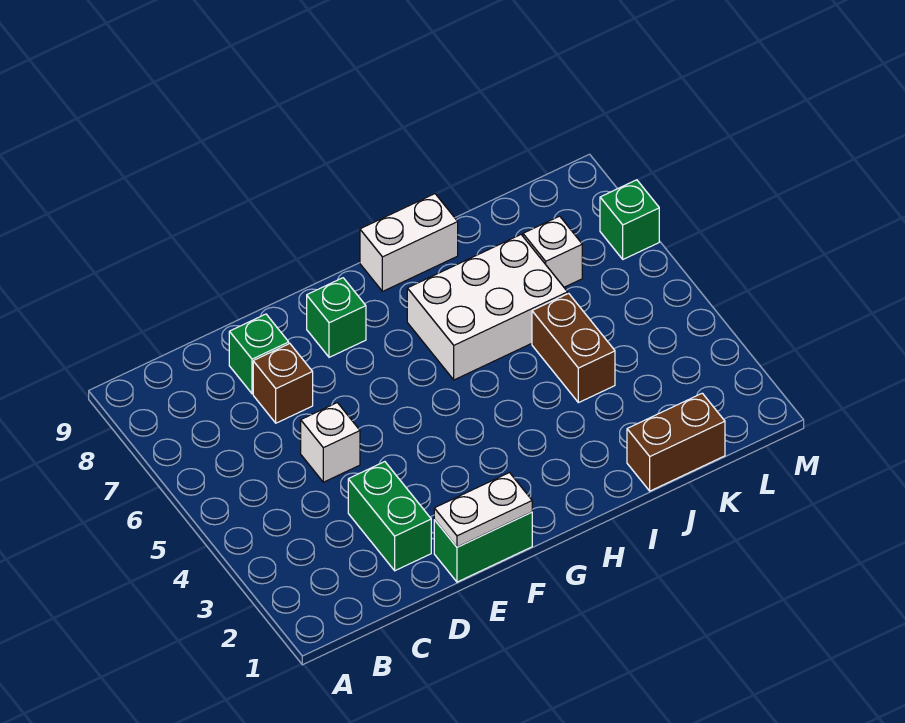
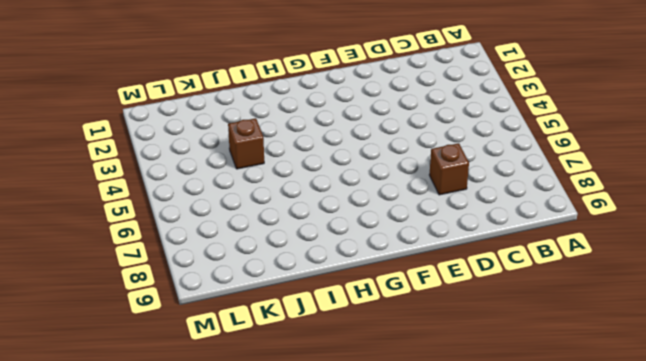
brown 1x1 brick [228,118,264,169] -> brown 1x2 brick [532,293,615,403]
none -> green 1x2 brick [348,462,431,571]
none -> white 1x1 brick [301,403,360,482]
none -> green 1x1 brick [229,314,289,394]

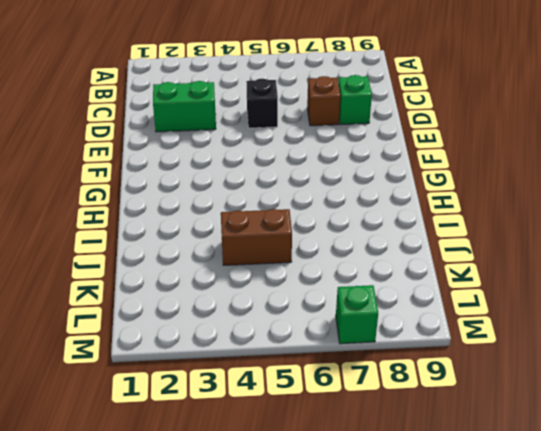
black 1x1 brick [246,79,278,128] -> white 1x1 brick [301,403,360,482]
none -> green 1x2 brick [434,512,532,582]
none -> green 1x1 brick [307,278,366,357]
none -> white 2x3 brick [407,235,568,380]

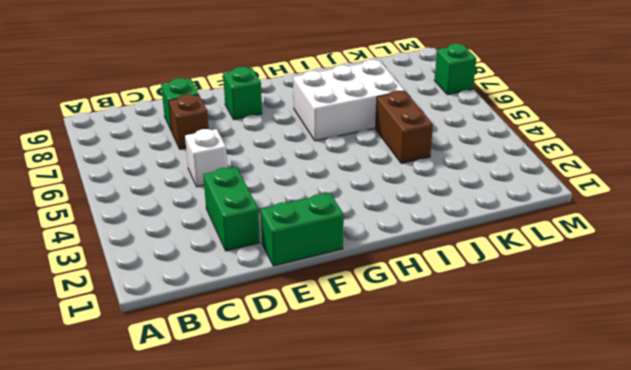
none -> white 1x2 brick [360,194,458,292]
none -> brown 1x2 brick [627,393,725,491]
none -> white 1x1 brick [523,216,582,287]

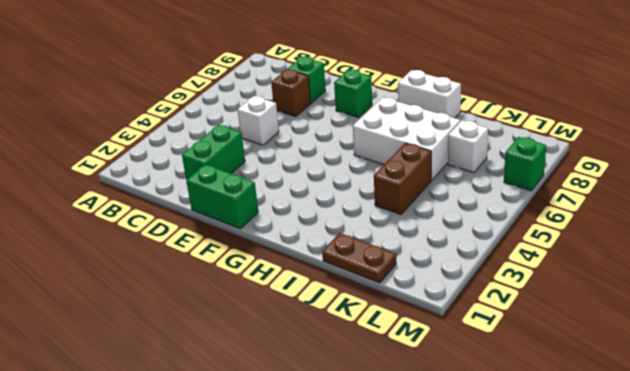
brown 1x2 plate [322,233,396,283] -> brown 1x2 brick [627,393,725,491]
none -> white 1x2 plate [434,473,532,547]

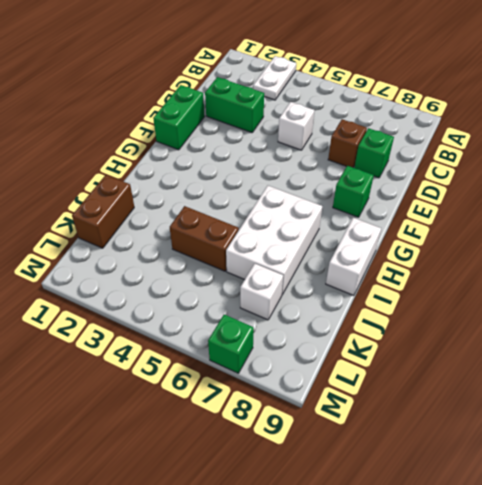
white 1x2 plate [253,56,296,100] -> white 1x2 plate moved to [434,473,532,547]

